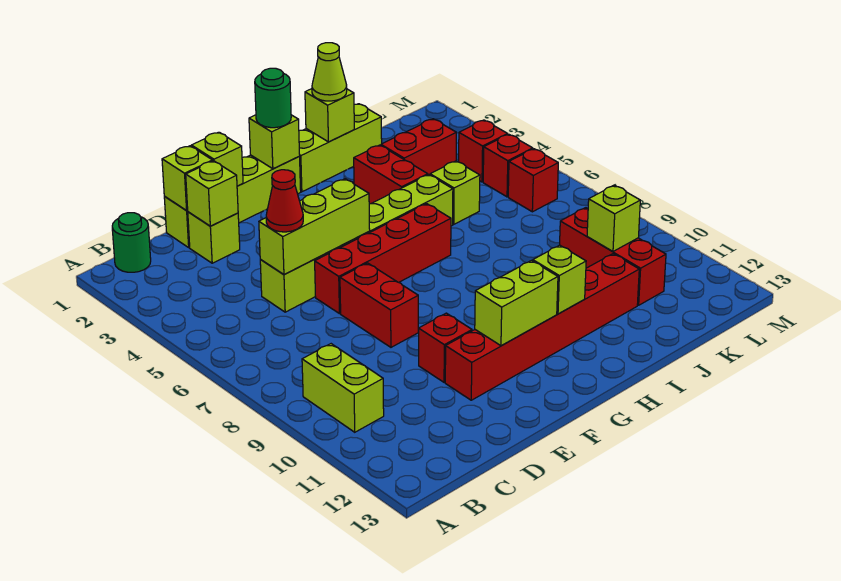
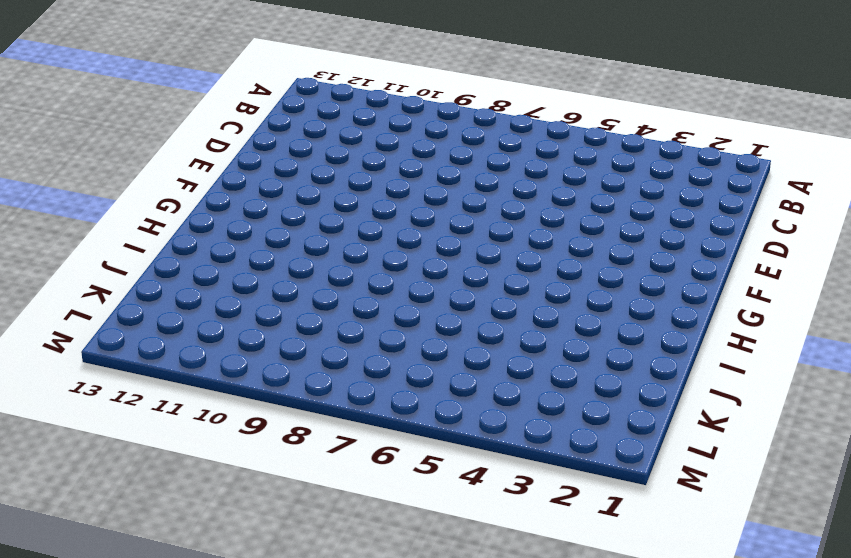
none -> green 1x1 round brick [112,213,151,272]
none -> lime 1x2 brick [302,344,384,432]
none -> lime 1x4 brick [164,155,301,247]

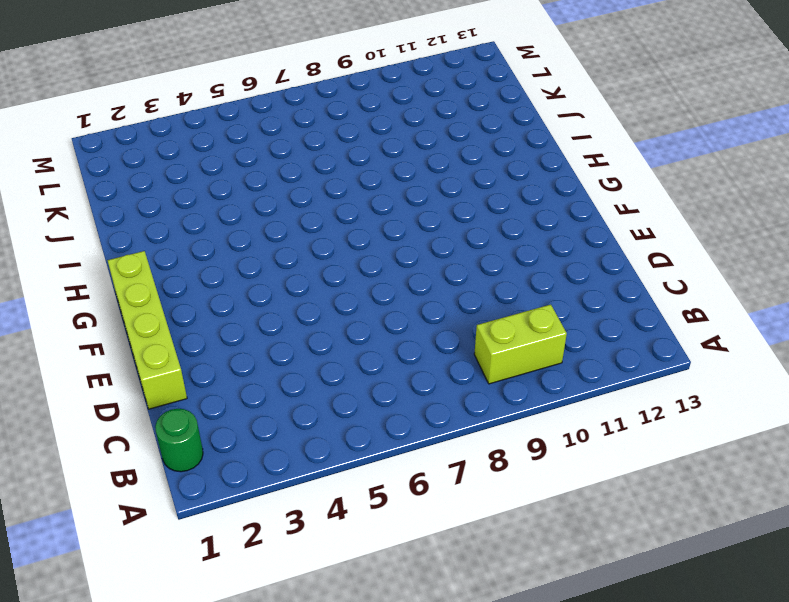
none -> lime 1x1 brick [188,212,240,263]
none -> lime 1x6 brick [260,175,453,312]
none -> red 1x4 brick [315,204,451,314]

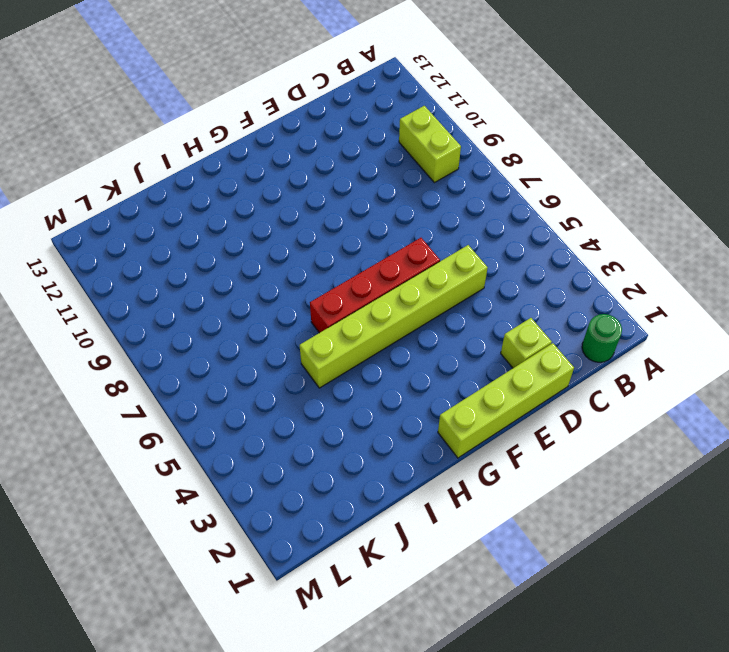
none -> red 1x2 brick [340,263,418,347]
none -> red 1x1 brick [419,313,472,382]
none -> red 1x6 brick [445,254,639,400]

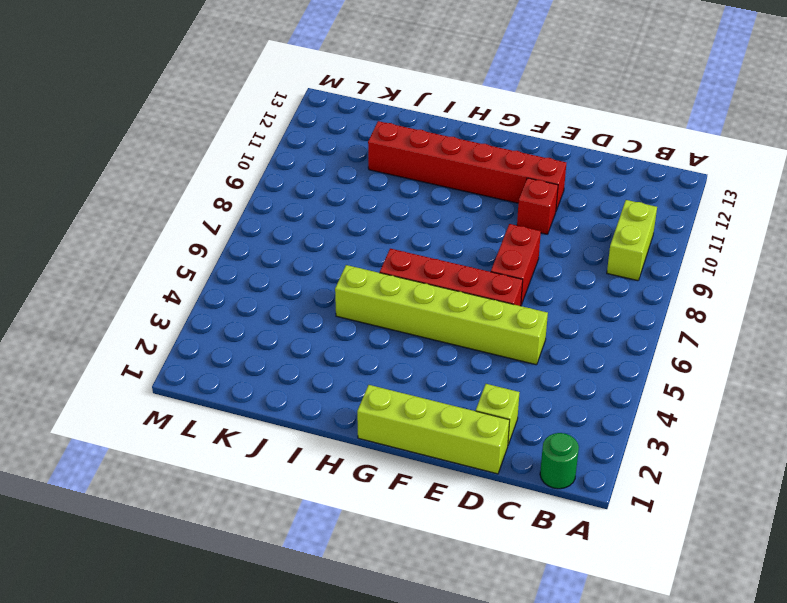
none -> lime 1x3 brick [299,104,382,192]
none -> red 1x2 brick [354,145,428,204]
none -> red 1x2 brick [381,119,456,175]

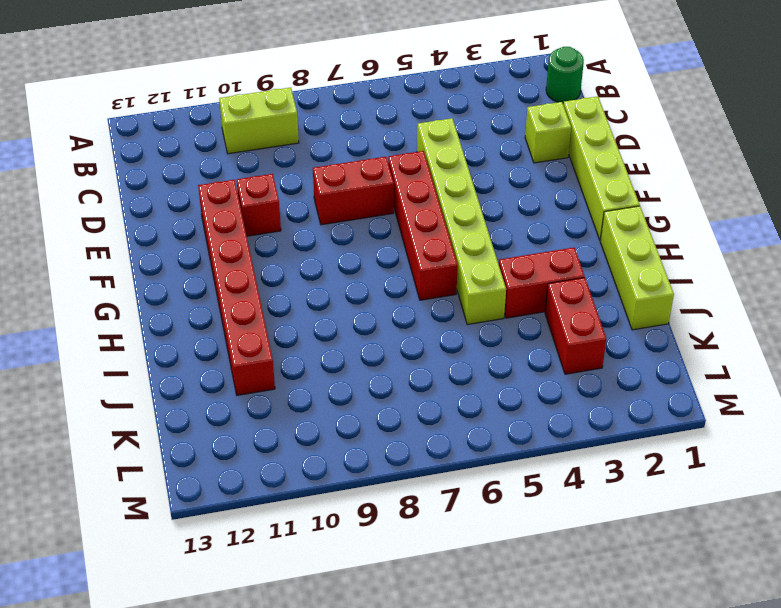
none -> lime 1x1 brick [430,161,480,224]
none -> red 1x3 brick [560,208,666,305]
none -> red 1x1 brick [459,120,508,182]

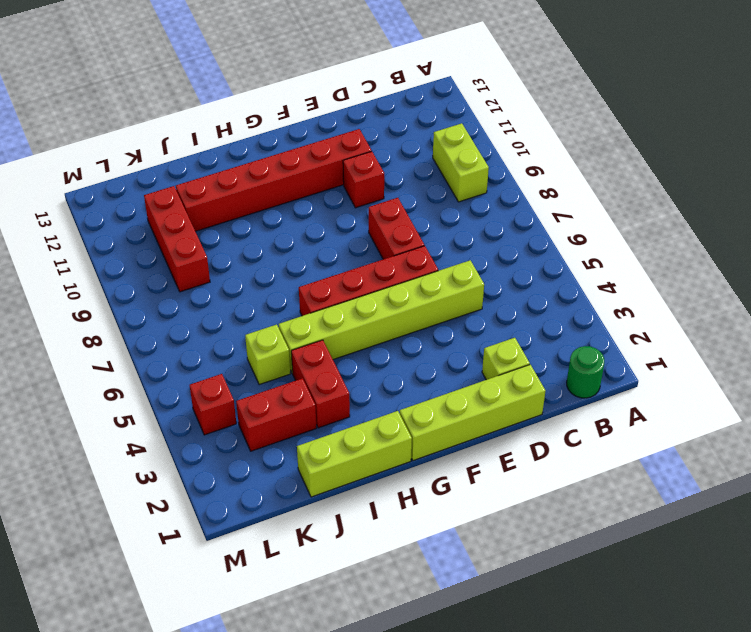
none -> red 1x1 brick [483,134,533,197]
none -> red 1x1 brick [508,149,558,212]
none -> lime 1x1 brick [162,146,213,211]

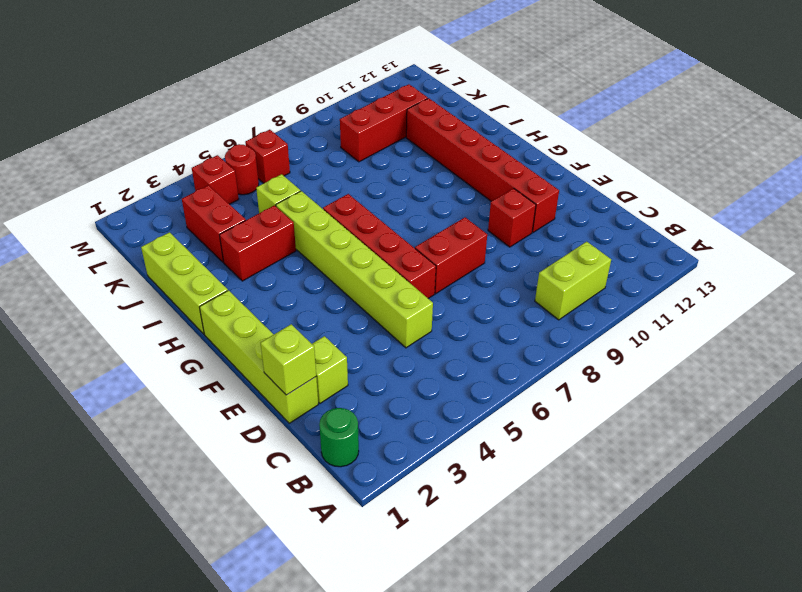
red 1x1 round brick [225,144,259,195] -> red 1x1 brick [483,134,533,197]
none -> lime 1x1 brick [186,161,238,226]
none -> lime 1x3 brick [259,179,370,275]
none -> lime 1x1 brick [191,132,243,186]

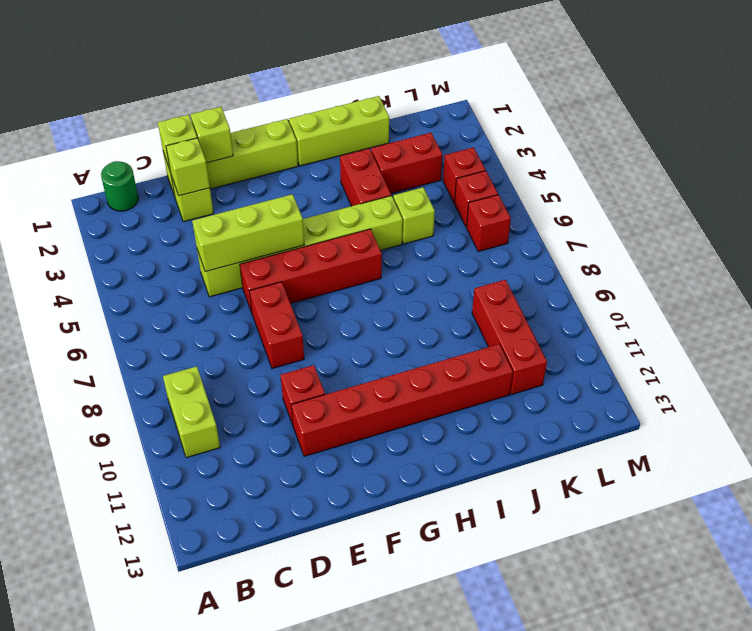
none -> lime 1x2 brick [475,261,558,346]
none -> lime 1x1 brick [249,115,300,169]
none -> lime 1x1 brick [533,245,586,314]

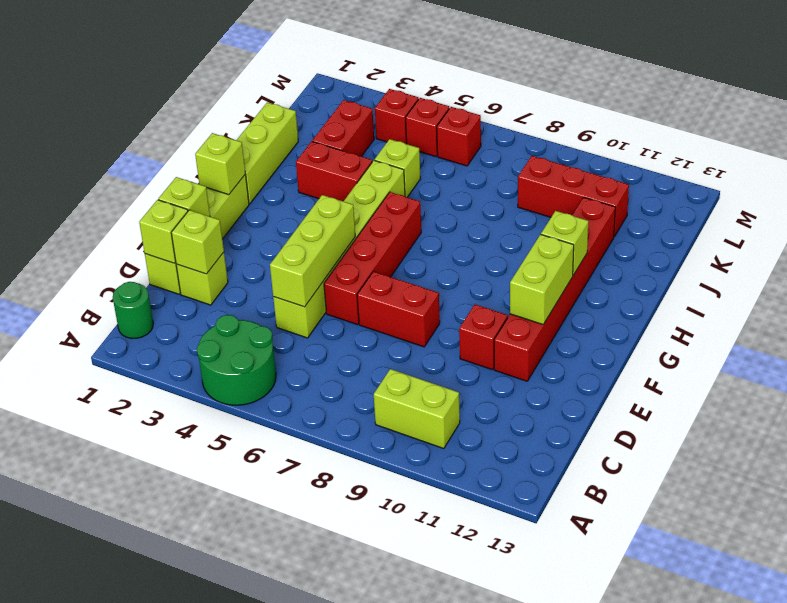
green 2x2 round brick [197,315,276,405] -> none
none -> lime 1x1 brick [305,89,354,142]
none -> lime 1x1 brick [587,185,640,252]
none -> red 1x1 cone [266,170,303,232]

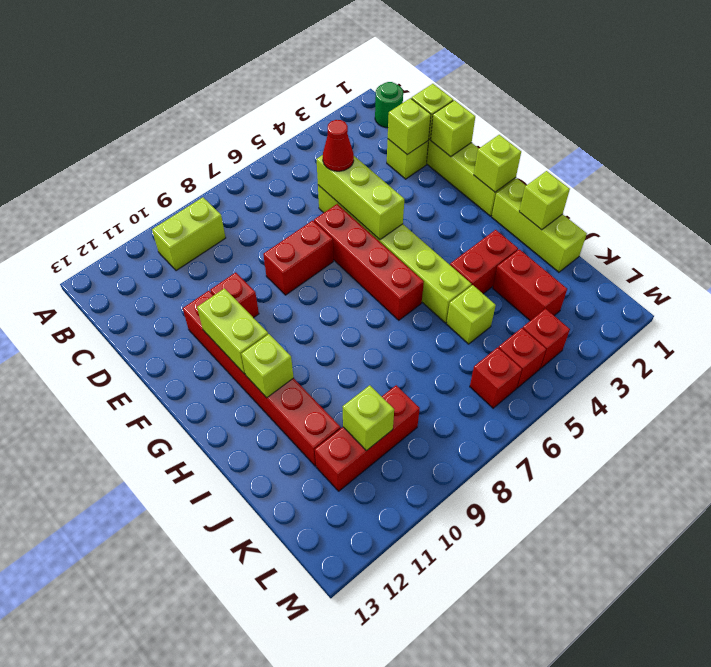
none -> green 1x1 round brick [255,68,291,128]
none -> lime 1x1 cone [312,43,347,101]

